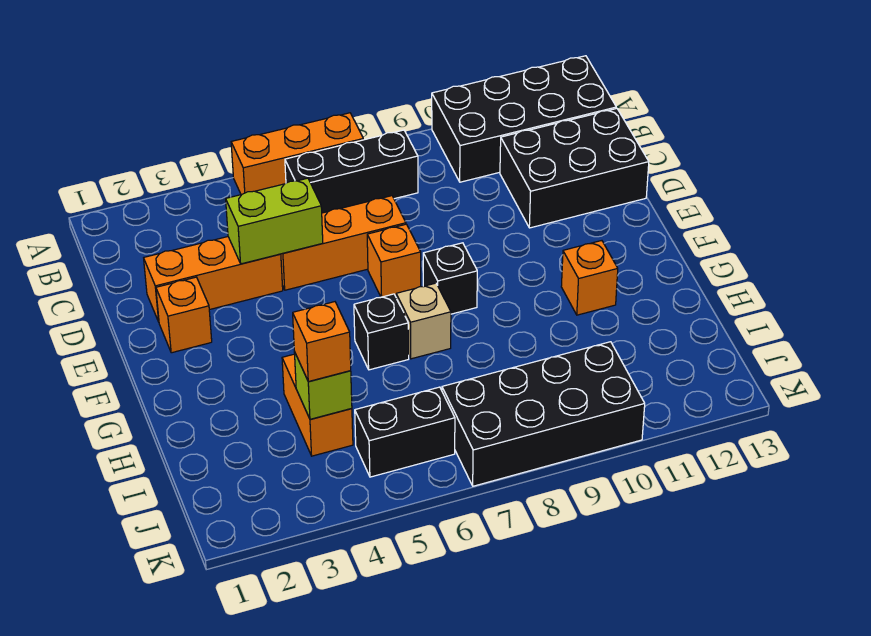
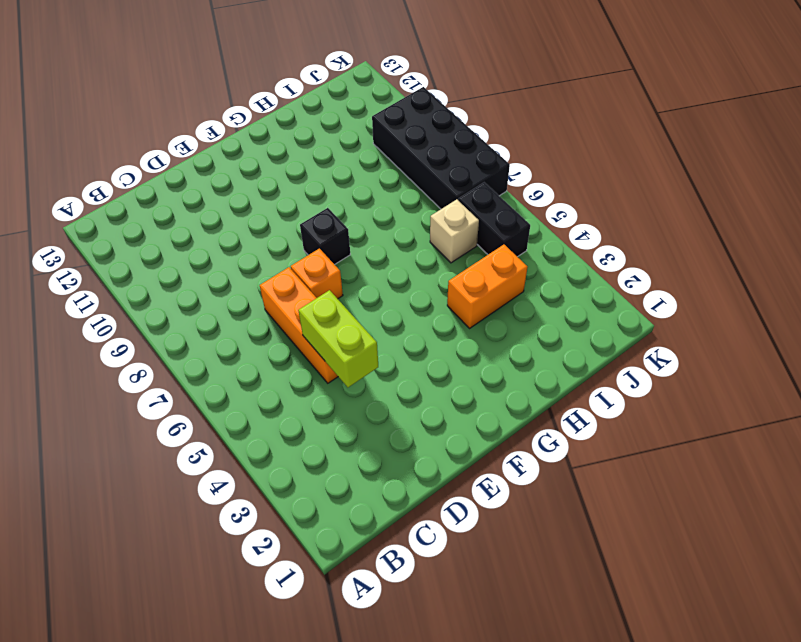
tan 1x1 brick [430,199,479,263] -> tan 1x1 brick moved to [396,283,451,359]
none -> orange 1x3 brick [231,113,363,195]
none -> black 2x4 brick [432,56,616,182]
none -> black 1x3 brick [285,130,418,213]

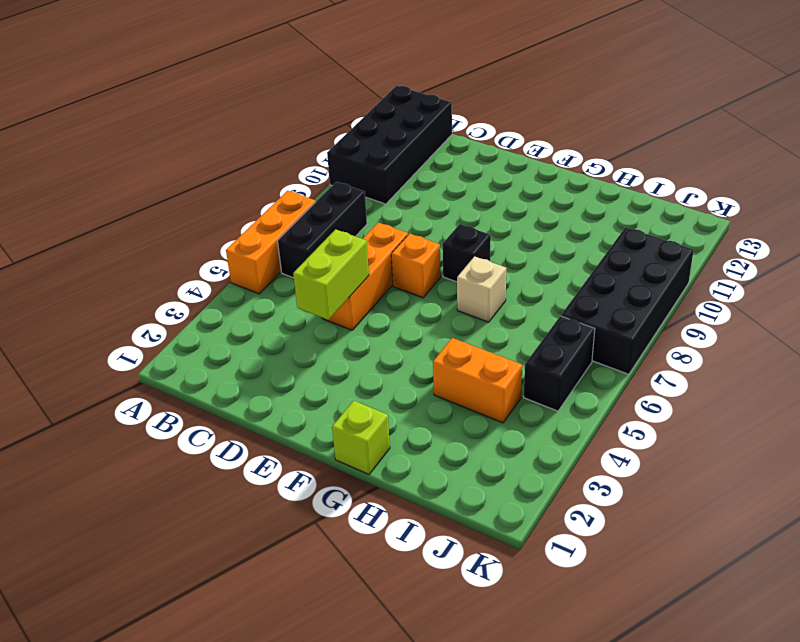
lime 1x1 brick [332,401,390,474] -> lime 1x1 brick moved to [294,352,352,419]
none -> black 2x3 brick [500,108,649,228]
none -> orange 1x3 brick [144,237,283,322]
none -> orange 1x1 brick [156,277,212,353]

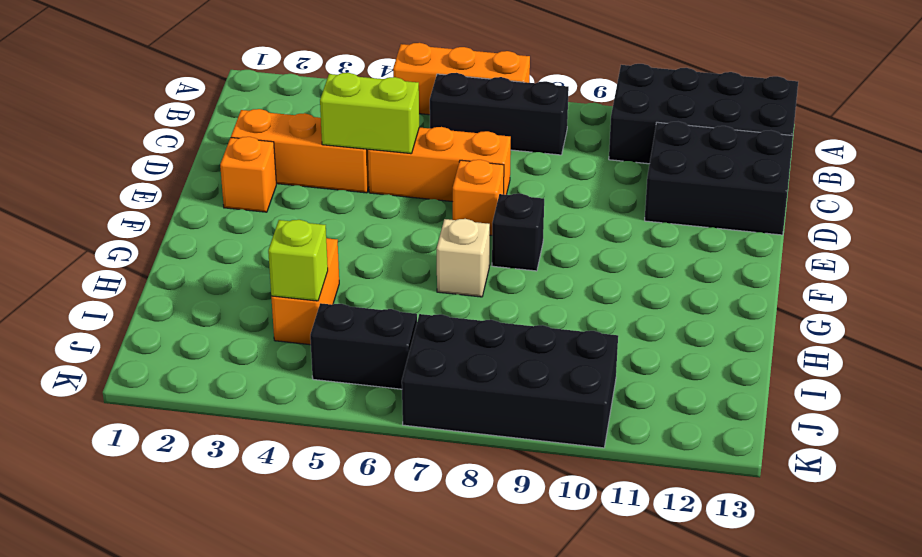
none -> black 1x1 brick [354,294,409,370]
none -> orange 1x1 brick [561,241,618,315]
none -> orange 1x1 brick [293,302,351,382]

